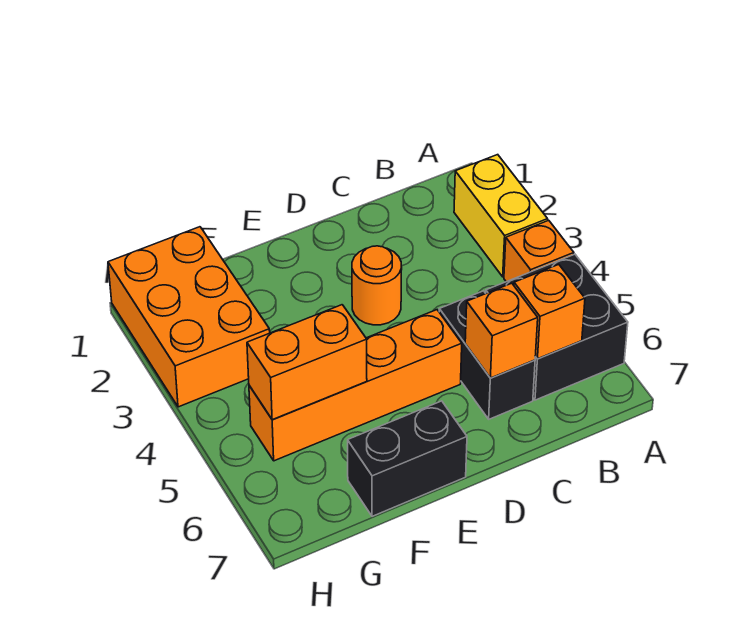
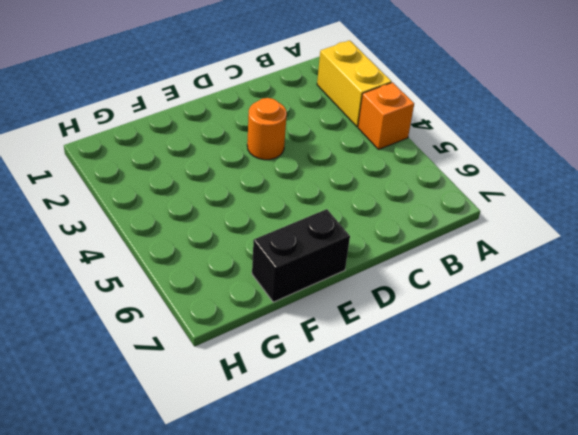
none -> black 2x2 brick [486,254,628,400]
none -> black 1x2 brick [439,291,535,419]

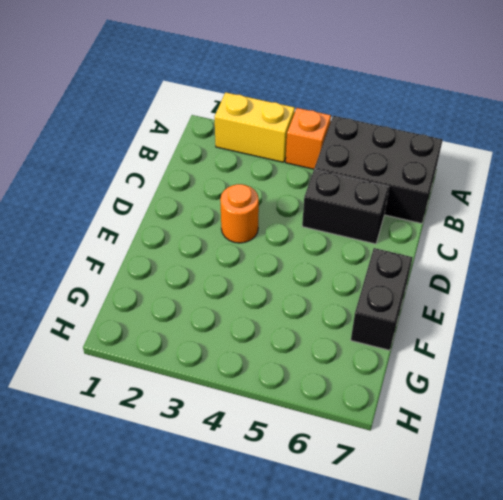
black 2x3 brick [314,116,443,224] -> black 2x2 brick [486,254,628,400]
none -> orange 1x4 brick [249,310,462,461]
none -> orange 2x3 brick [108,227,270,407]

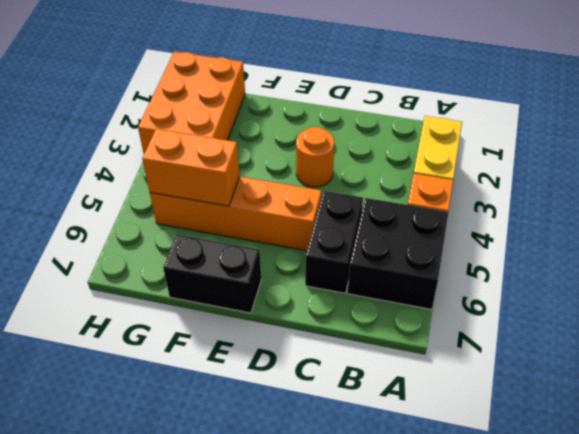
none -> orange 1x1 brick [514,264,585,359]
none -> orange 1x1 brick [465,283,538,378]

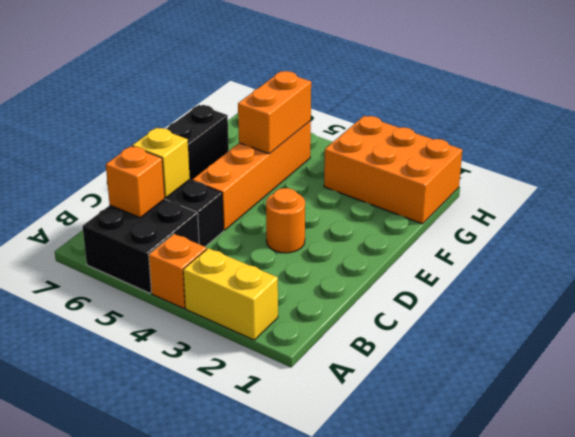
yellow 1x1 brick [132,128,190,197] -> orange 1x1 brick [465,283,538,378]

